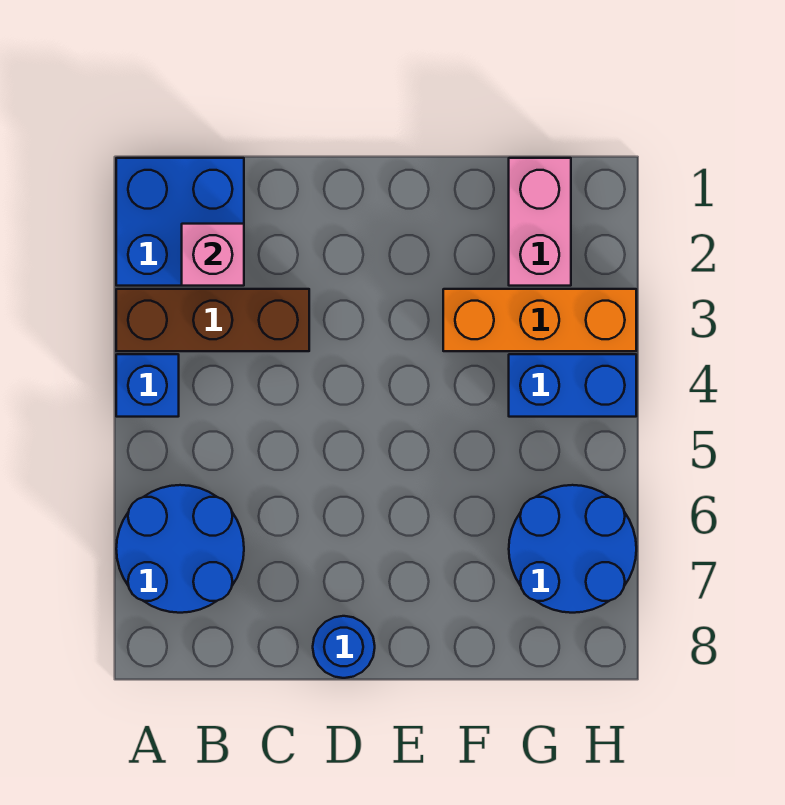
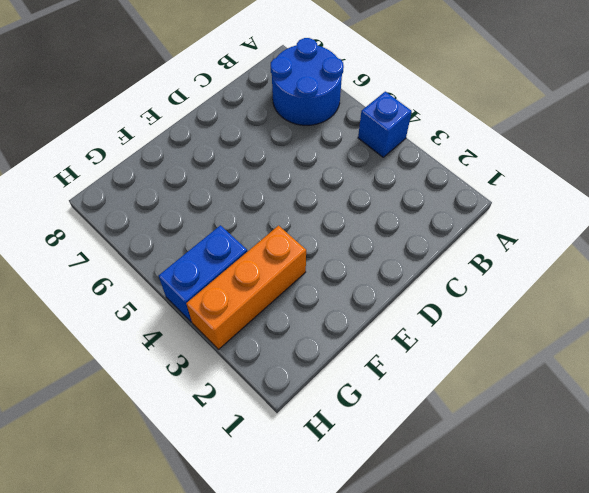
none -> blue 2x2 brick [116,158,244,286]
none -> brown 1x3 brick [116,289,309,351]

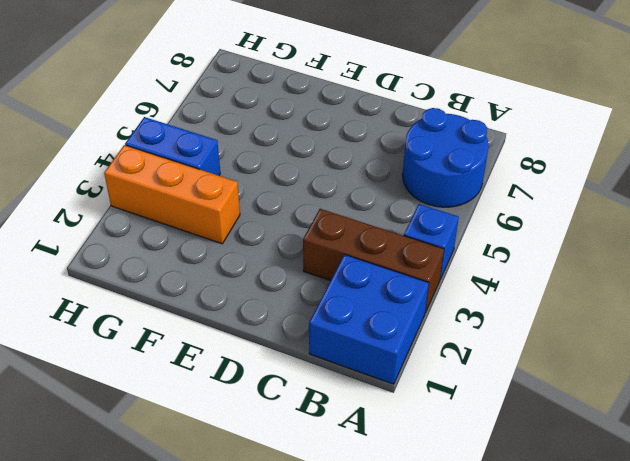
none -> blue 1x1 round brick [313,616,375,678]
none -> pink 1x2 brick [509,158,571,286]

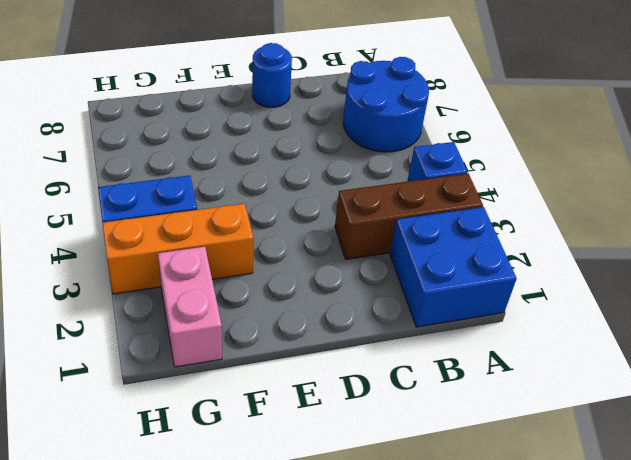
none -> blue 2x2 round brick [509,485,636,613]
none -> pink 1x1 brick [182,224,244,286]

